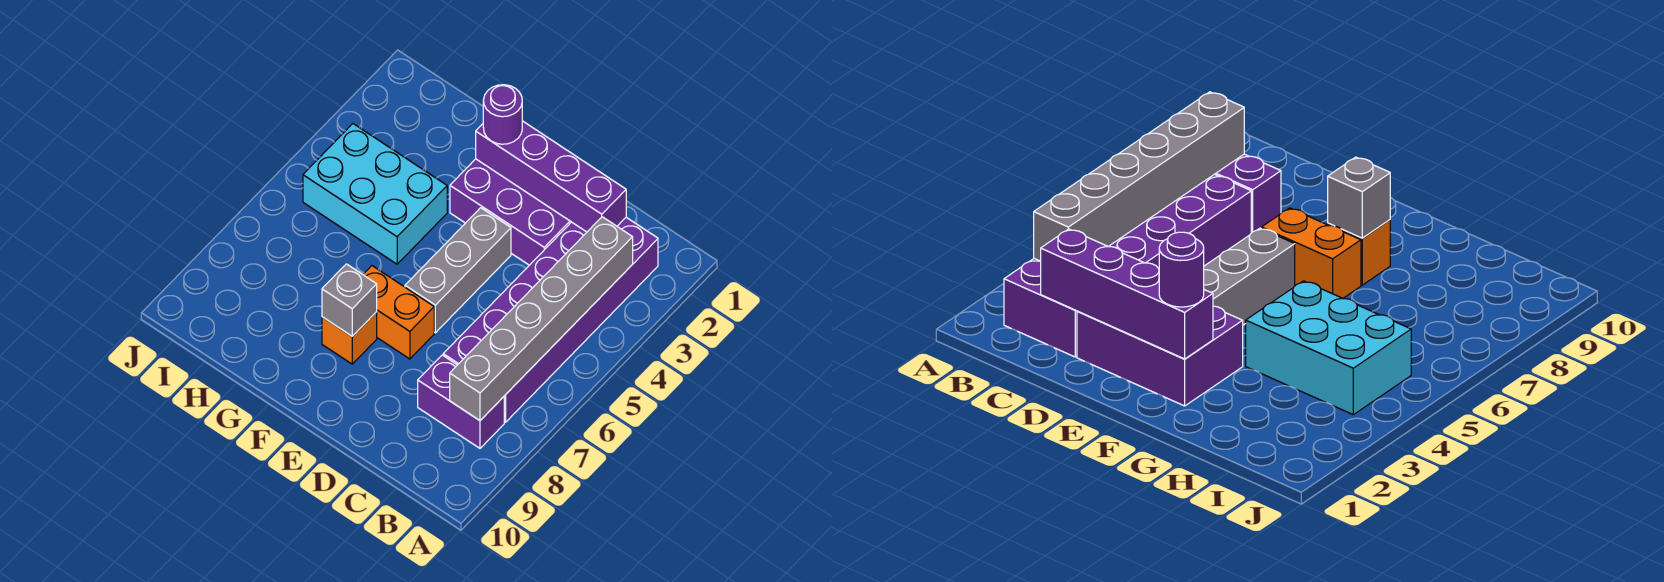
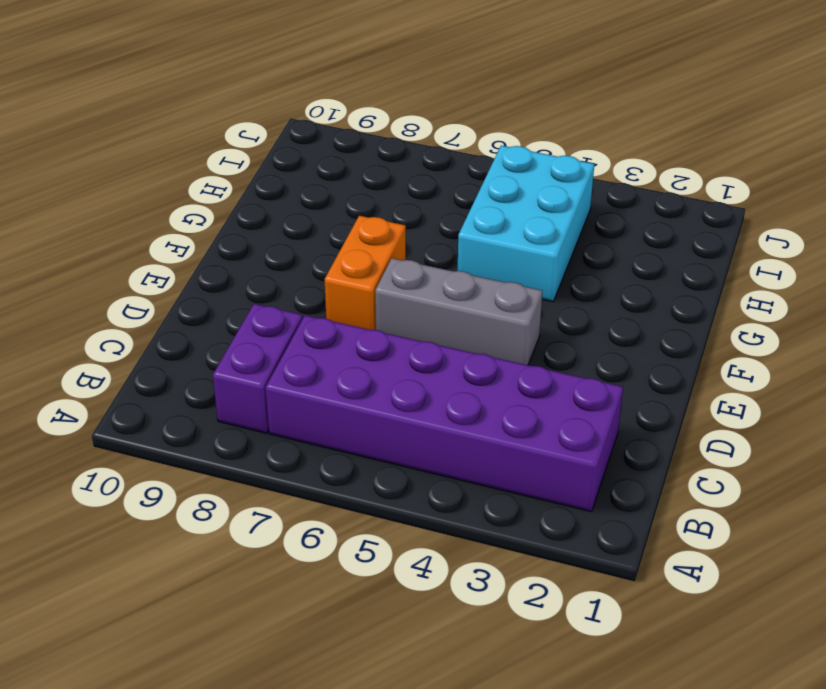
none -> purple 2x3 brick [450,159,571,265]
none -> orange 1x1 brick [322,312,377,364]

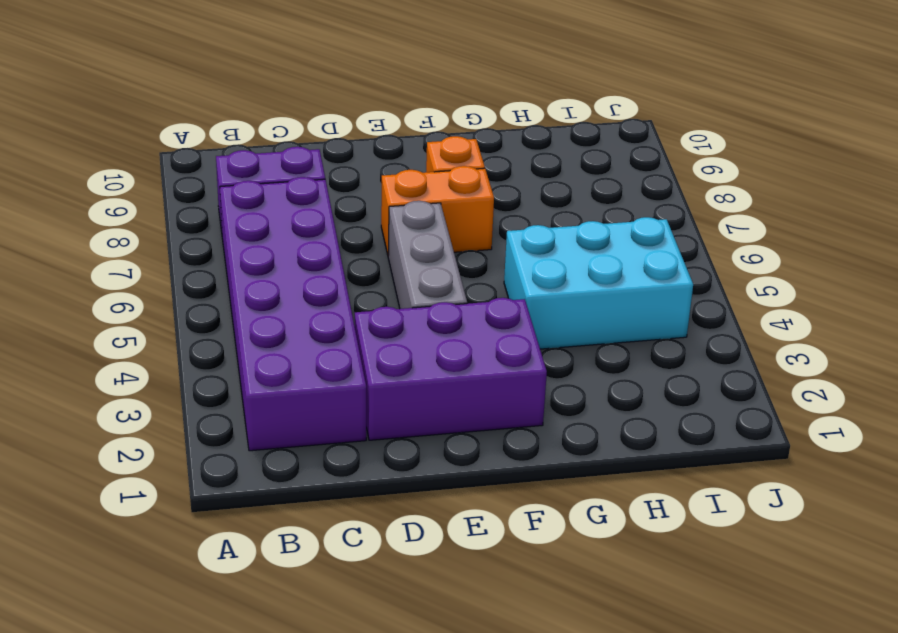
none -> grey 1x6 brick [450,217,633,421]
none -> purple 1x4 brick [476,121,626,232]

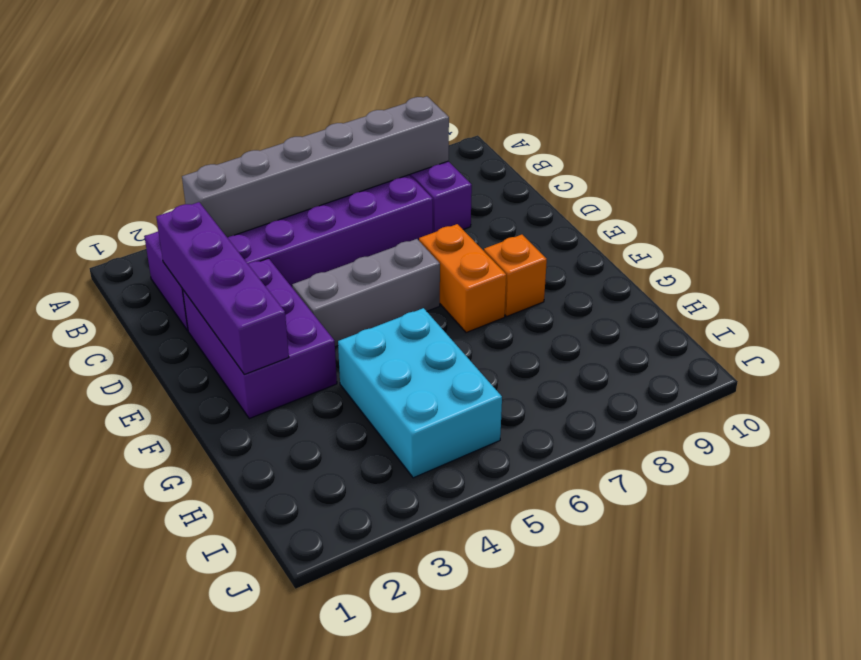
none -> grey 1x1 brick [322,264,377,336]
none -> purple 1x1 round brick [483,85,522,144]

